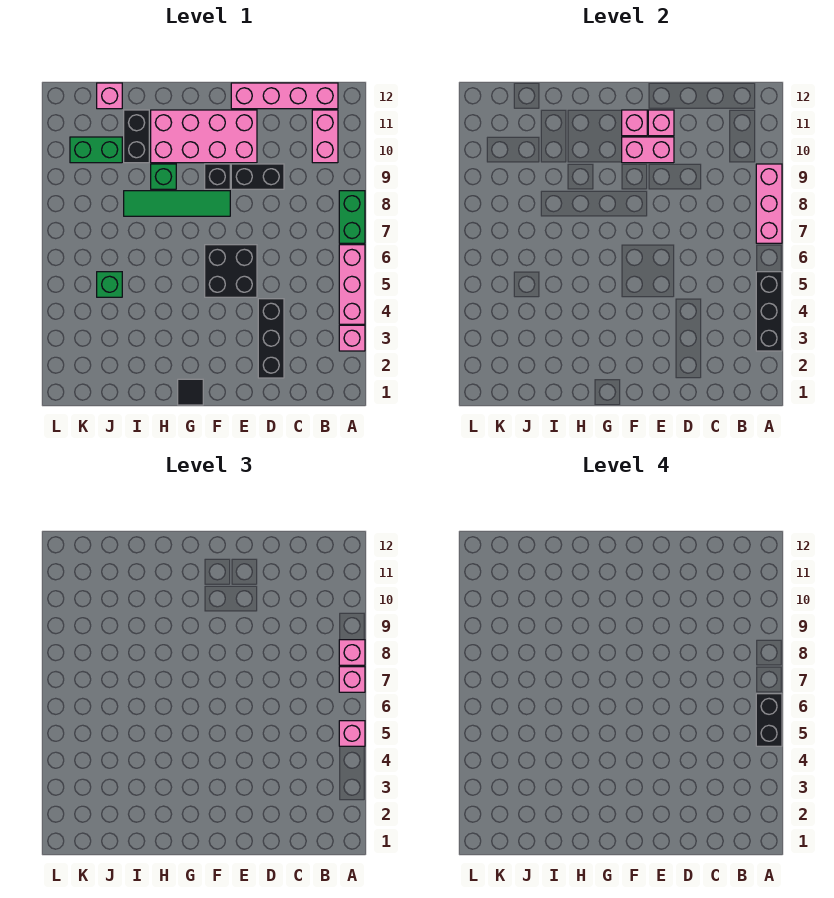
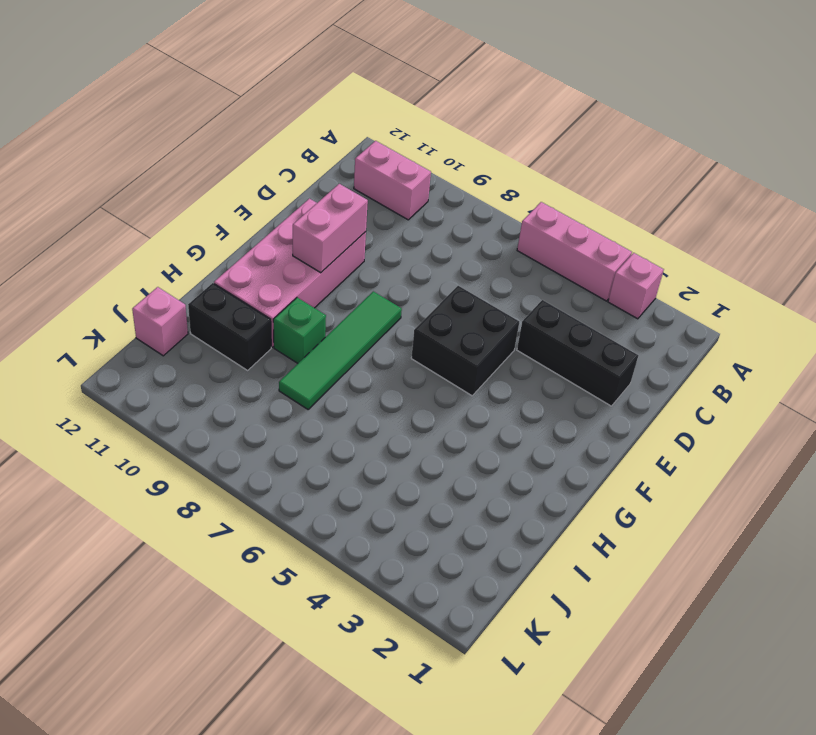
none -> green 1x2 brick [339,191,365,243]
none -> pink 1x4 brick [231,83,338,109]
none -> black 1x2 brick [231,164,284,189]

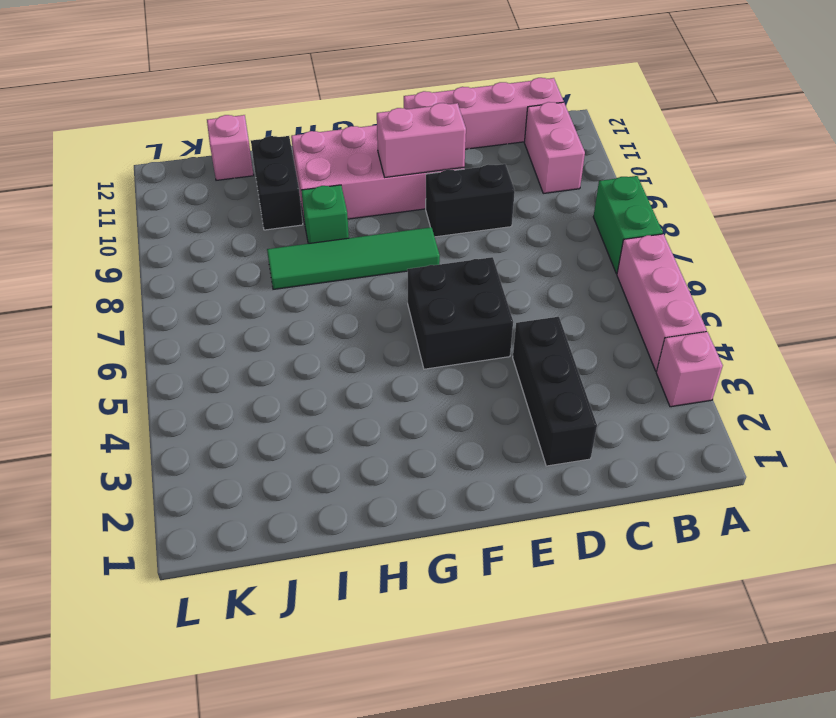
none -> black 1x1 brick [205,164,230,189]
none -> black 1x1 tile [178,379,203,405]
none -> green 1x1 brick [97,272,122,297]

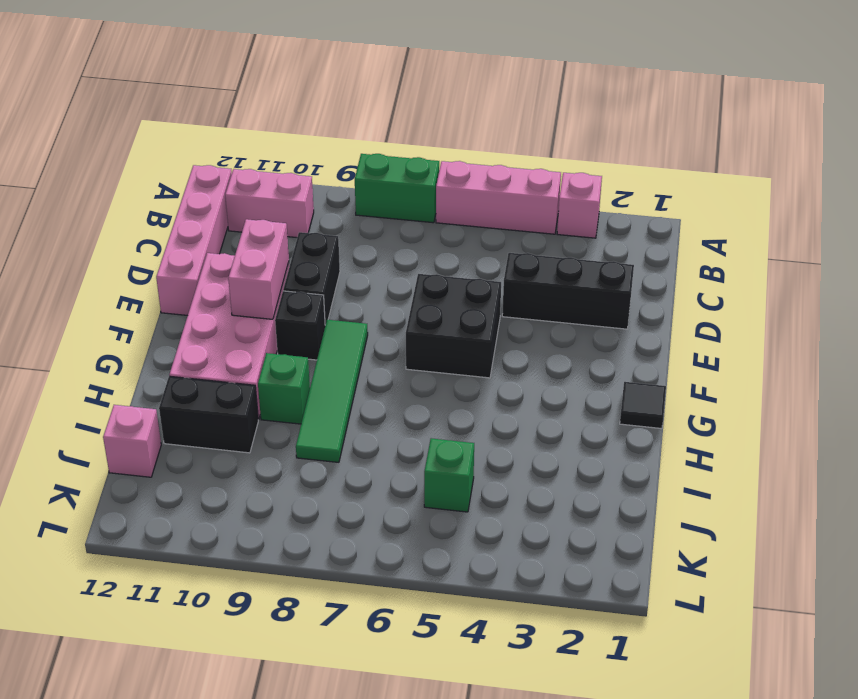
none -> green 1x2 brick [70,137,122,163]
none -> black 1x3 brick [756,272,782,351]
none -> pink 1x3 brick [756,164,782,243]

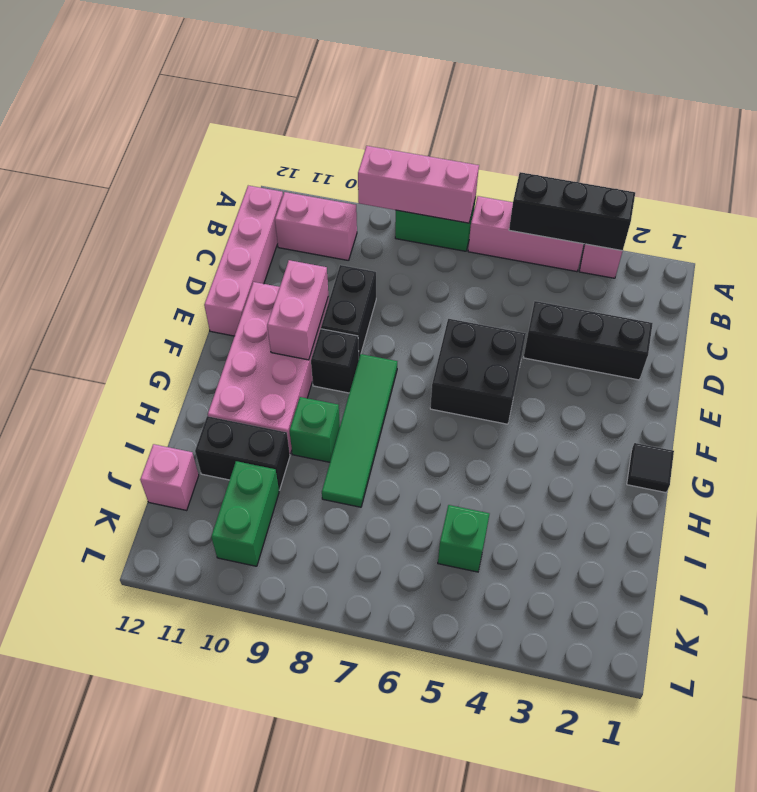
none -> pink 1x1 brick [648,110,674,136]
none -> pink 1x1 brick [622,110,647,136]
none -> pink 1x1 brick [339,721,365,746]

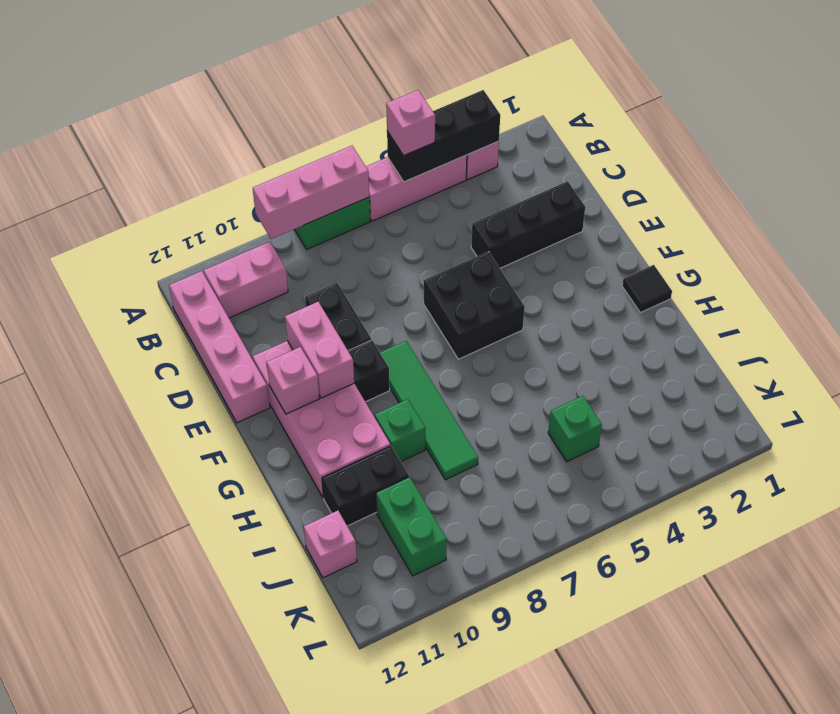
none -> pink 1x1 brick [648,110,674,136]
none -> pink 1x1 brick [339,667,365,692]
none -> pink 1x1 brick [339,640,365,665]

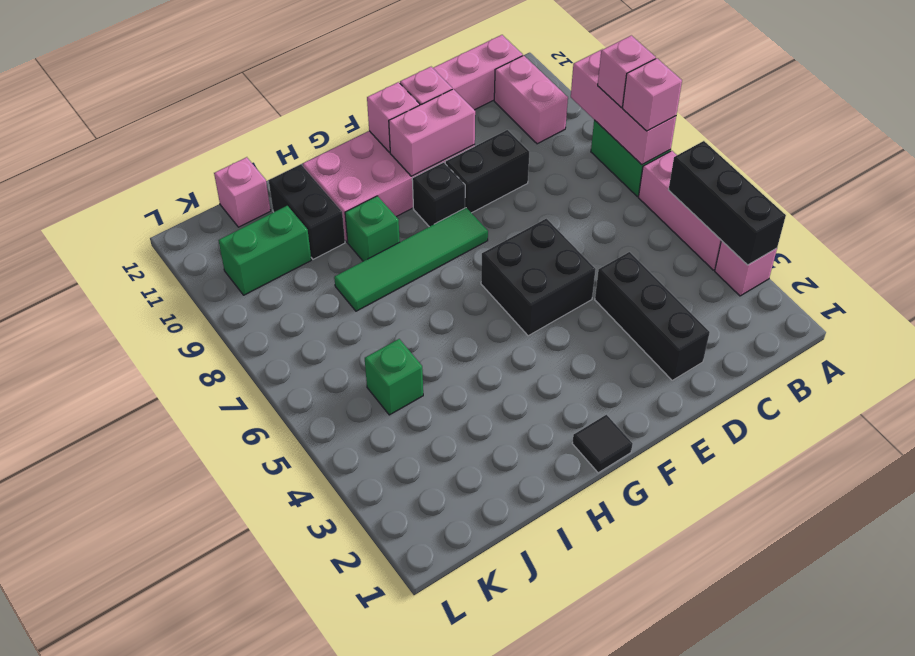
none -> pink 1x1 brick [339,721,365,746]
none -> black 1x2 brick [756,694,782,746]

